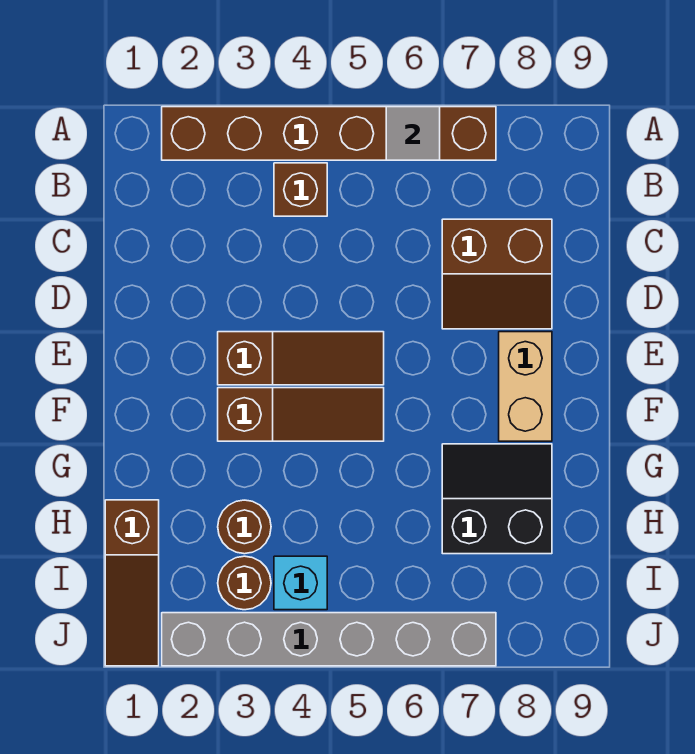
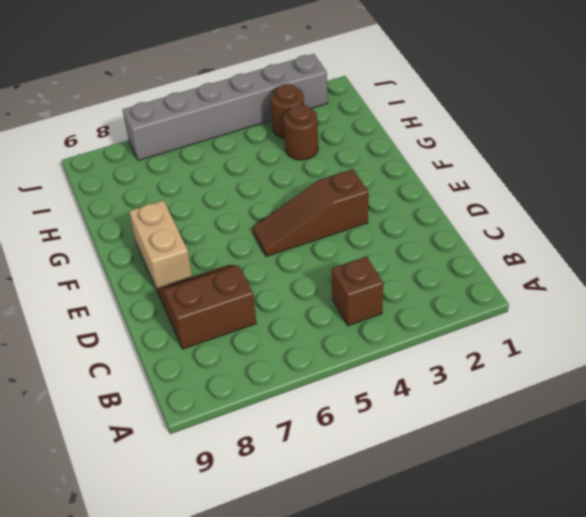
none -> brown 1x6 brick [162,107,496,160]
none -> brown 1x3 slope [218,388,384,441]
none -> black 2x2 slope [442,444,552,554]

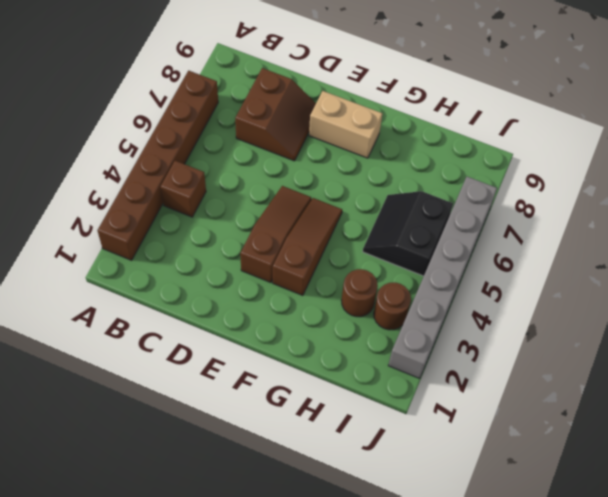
black 2x2 slope [363,191,453,276] -> black 2x2 slope moved to [442,444,552,554]
none -> brown 1x3 slope [105,500,159,666]
none -> cyan 1x1 brick [274,556,327,610]
none -> grey 1x1 tile [386,107,440,160]

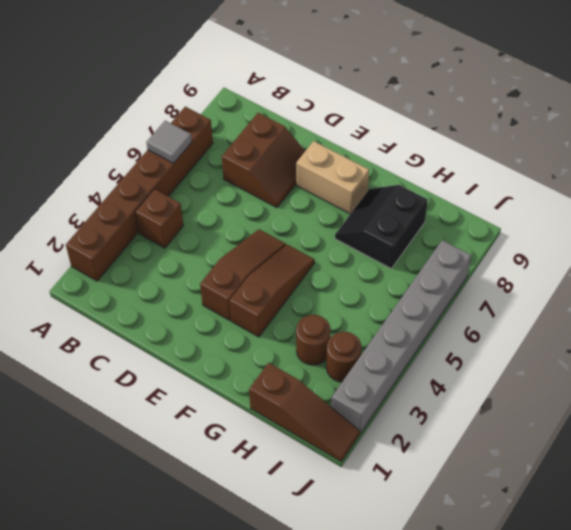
none -> cyan 1x1 brick [274,556,327,610]

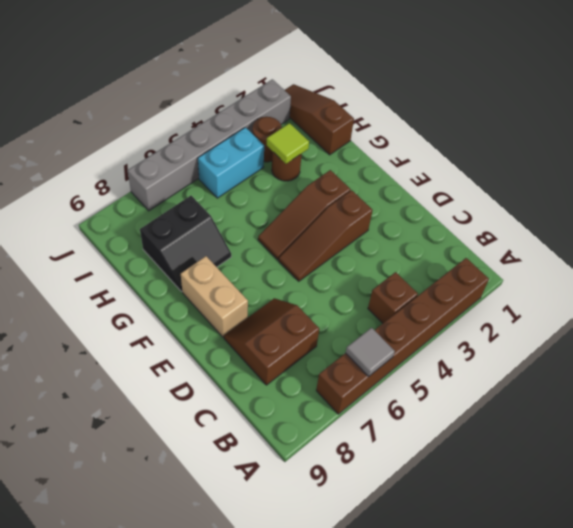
lime 1x1 tile [267,123,309,164] -> none
cyan 1x2 brick [198,127,264,198] -> cyan 1x1 brick [274,556,327,610]

